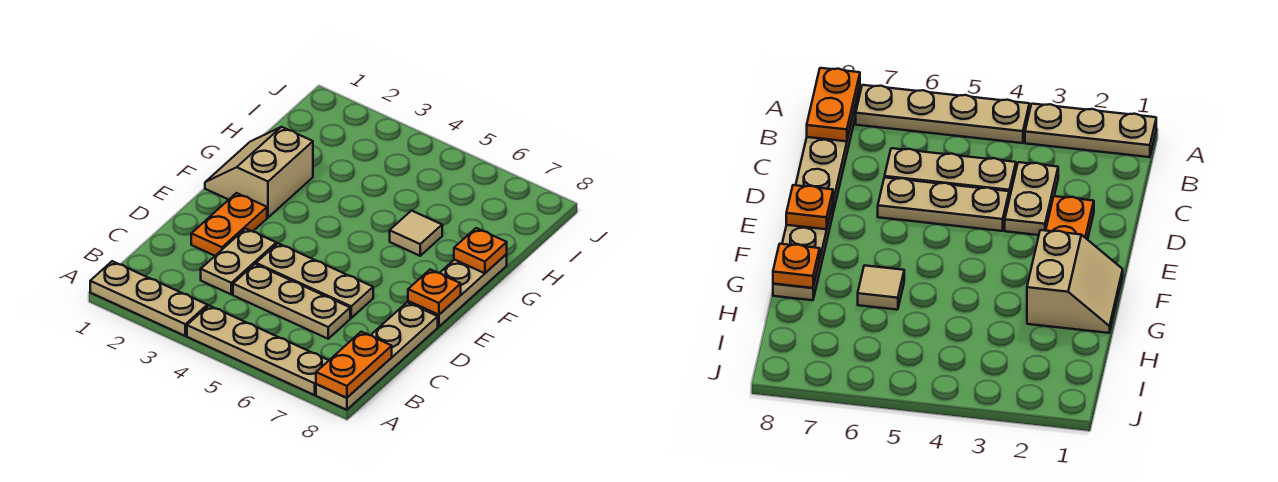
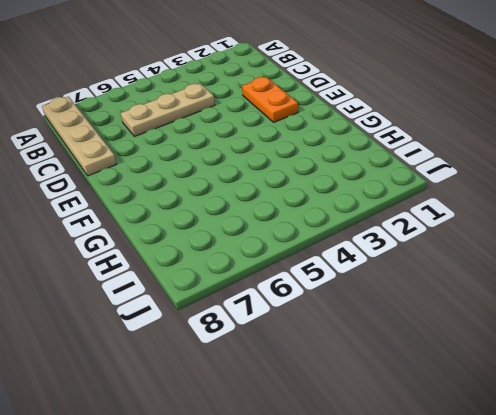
none -> tan 1x3 plate [90,261,207,336]
none -> tan 1x4 plate [187,305,329,395]
none -> tan 1x2 plate [201,228,276,294]

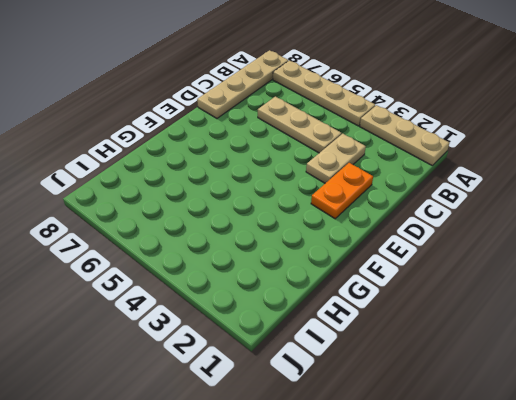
none -> tan 1x3 plate [256,243,373,318]
none -> tan 1x3 plate [408,254,507,327]
none -> tan 2x2 slope [205,127,313,217]

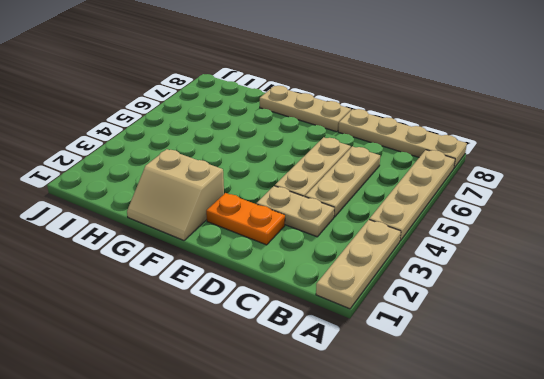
none -> tan 1x1 tile [390,210,442,256]
none -> orange 1x2 plate [316,332,392,398]
none -> orange 1x1 plate [408,270,461,315]

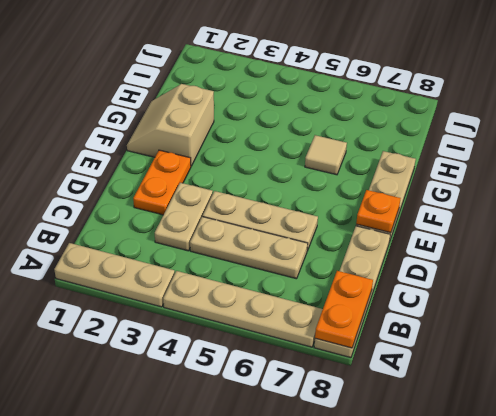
none -> orange 1x1 plate [454,228,507,273]

